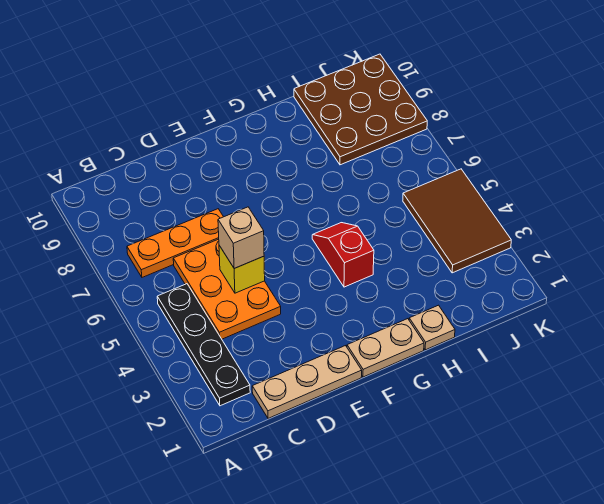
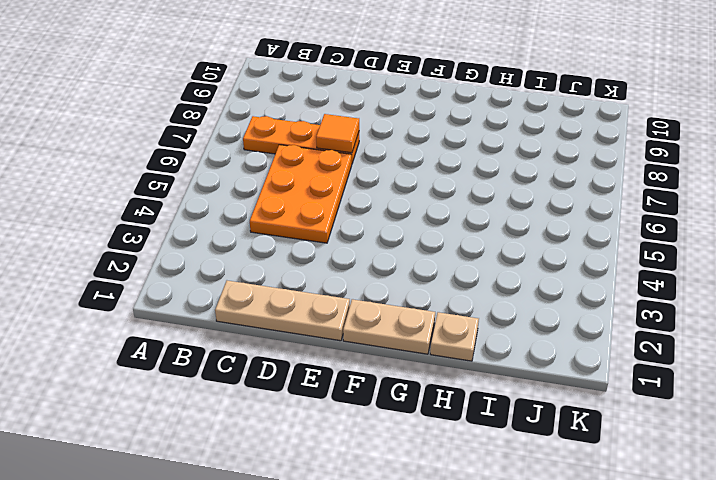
orange 1x1 tile [316,114,359,153] -> none
none -> black 1x4 plate [157,284,250,406]
none -> red 1x2 slope [312,223,374,287]

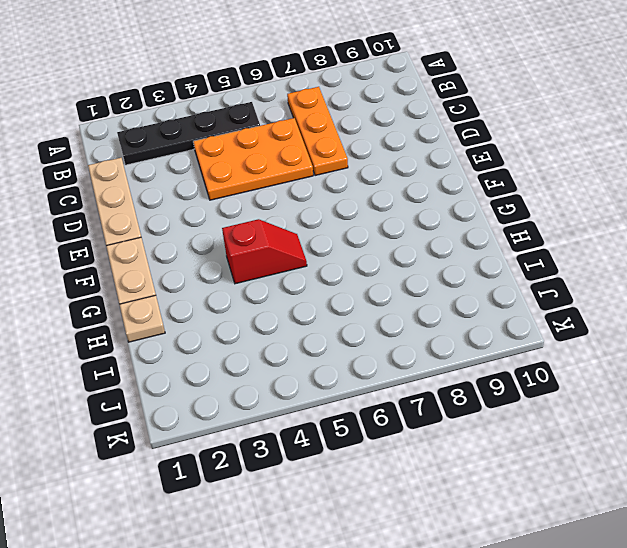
none -> brown 3x3 plate [294,54,427,165]
none -> brown 2x3 tile [403,169,511,273]

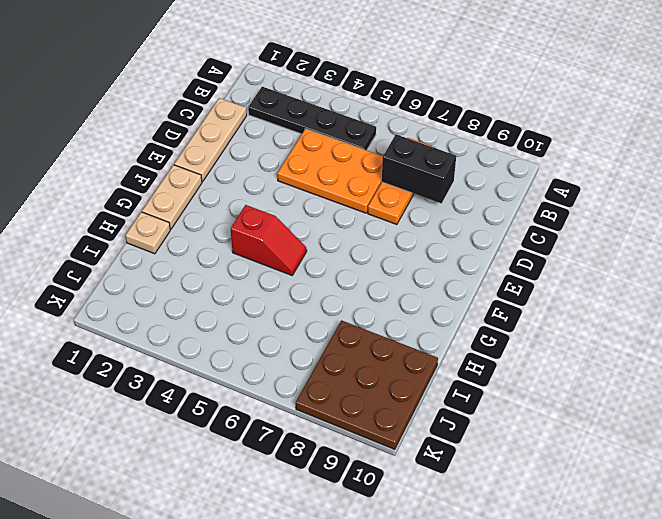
black 1x2 brick [382,135,456,203] -> none
none -> brown 2x3 tile [403,169,511,273]
none -> yellow 1x1 brick [219,246,265,293]

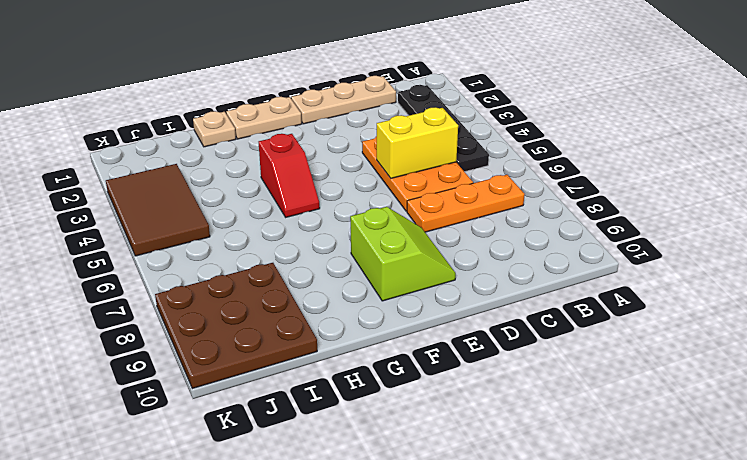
yellow 1x2 brick [377,107,458,178] -> yellow 1x1 brick [219,246,265,293]
lime 2x2 slope [350,207,456,301] -> none
none -> tan 1x1 brick [218,207,264,269]

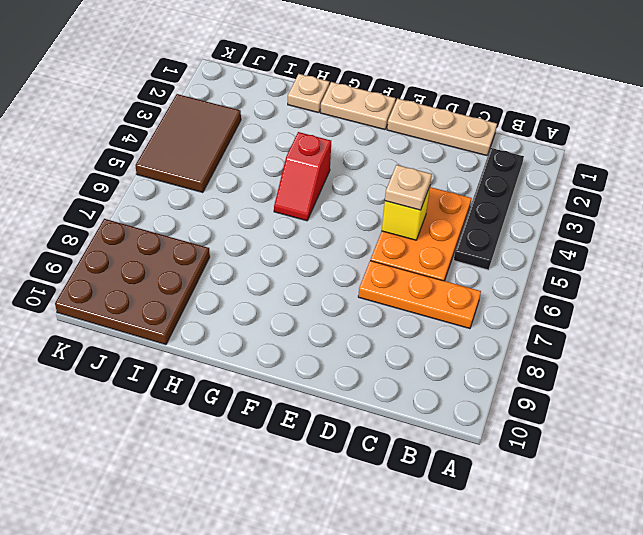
tan 1x1 plate [385,165,432,210] -> tan 1x1 brick [218,207,264,269]

